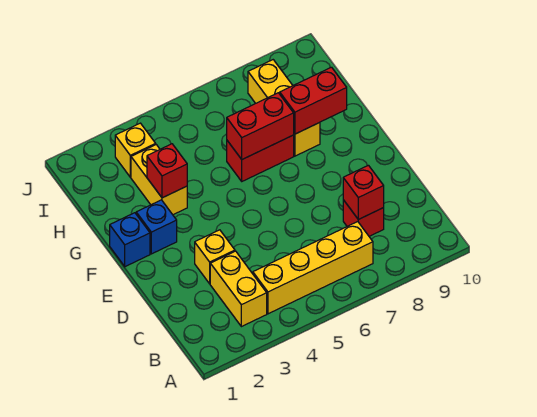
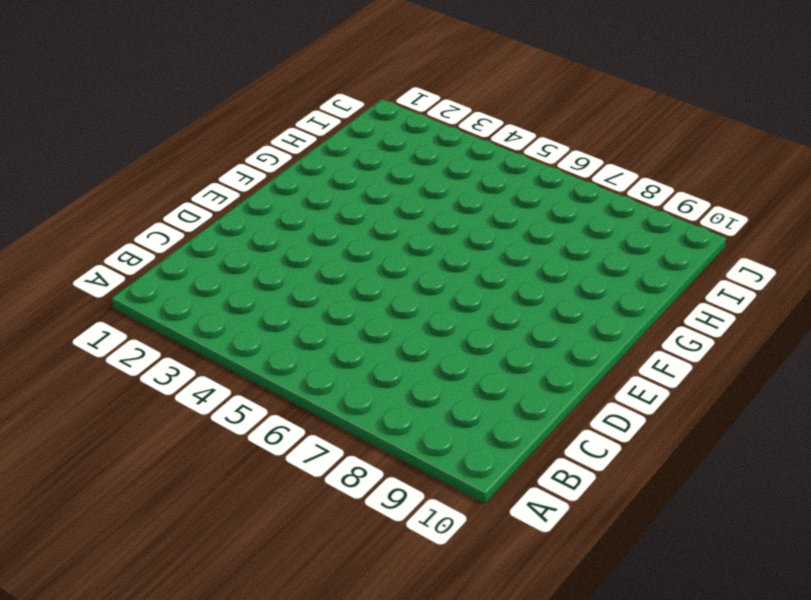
none -> yellow 1x2 brick [210,251,267,327]
none -> yellow 1x4 brick [253,222,373,314]
none -> red 1x1 brick [343,200,384,236]

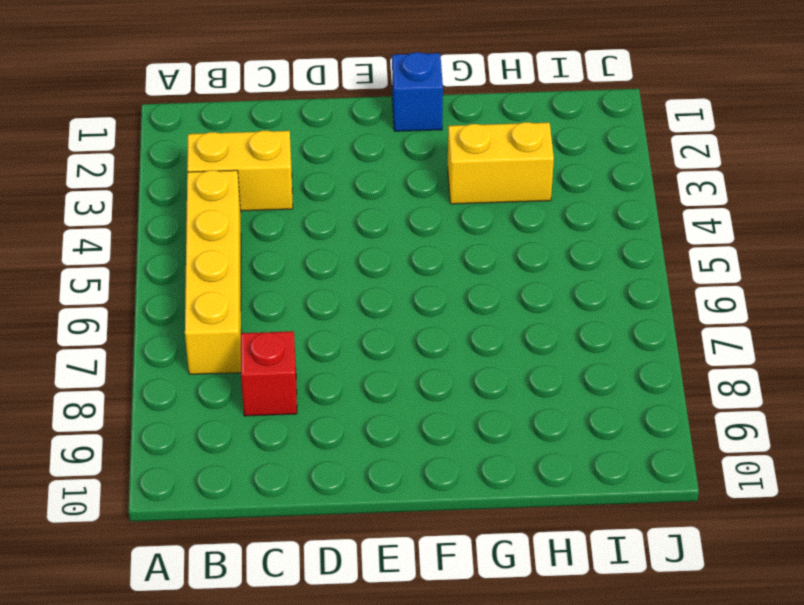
none -> yellow 1x1 brick [195,230,235,284]
none -> blue 1x1 brick [136,200,177,254]
none -> red 1x2 brick [227,135,294,181]

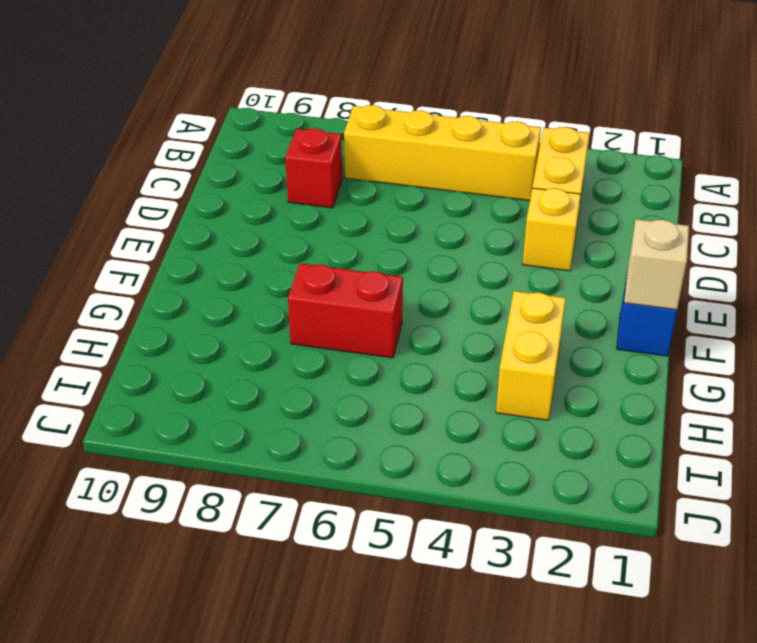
tan 1x1 brick [624,219,689,310] -> none
none -> blue 1x1 brick [136,200,177,254]
none -> yellow 1x3 brick [248,60,320,156]
none -> yellow 1x1 brick [115,123,156,177]

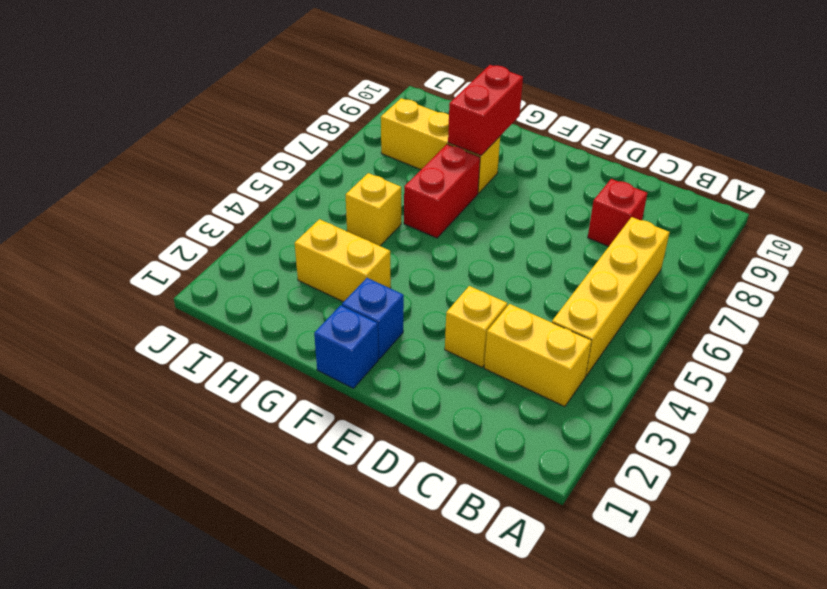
yellow 1x1 brick [346,173,401,246] -> yellow 1x1 brick moved to [115,123,156,177]
none -> red 1x1 brick [343,165,384,219]
none -> red 1x1 brick [147,144,187,198]
none -> red 1x2 brick [227,93,294,159]

